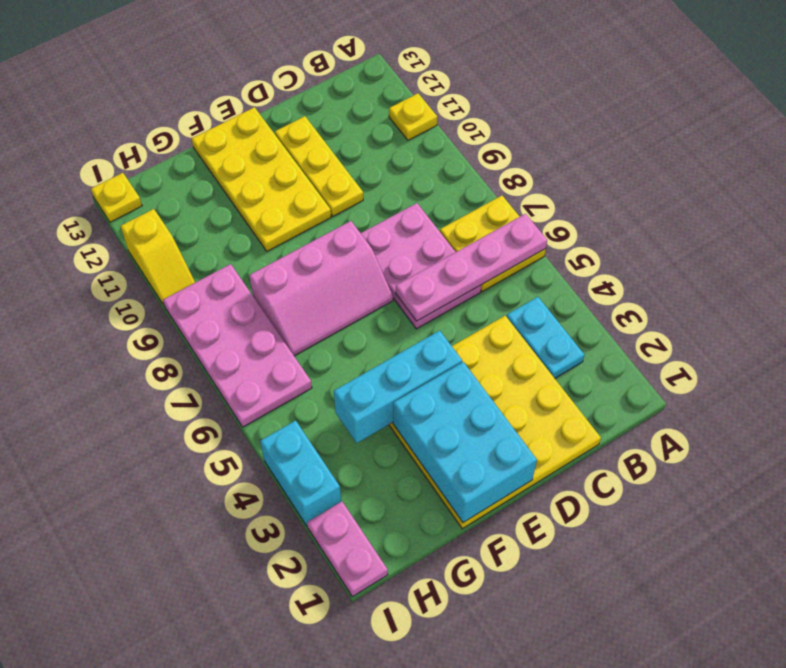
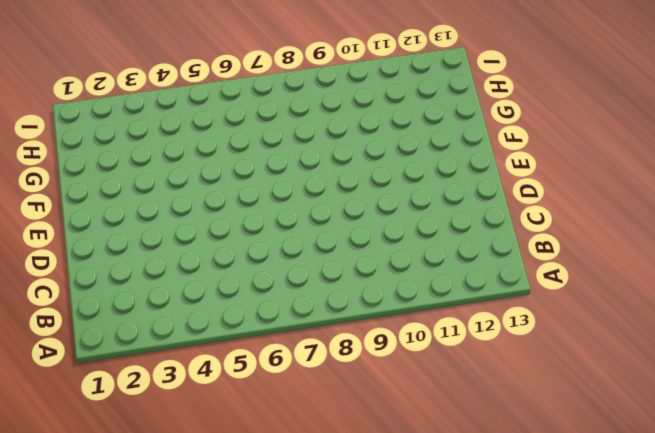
none -> yellow 2x2 plate [440,196,546,292]
none -> yellow 1x1 plate [389,93,437,140]
none -> cyan 1x2 plate [507,297,585,378]

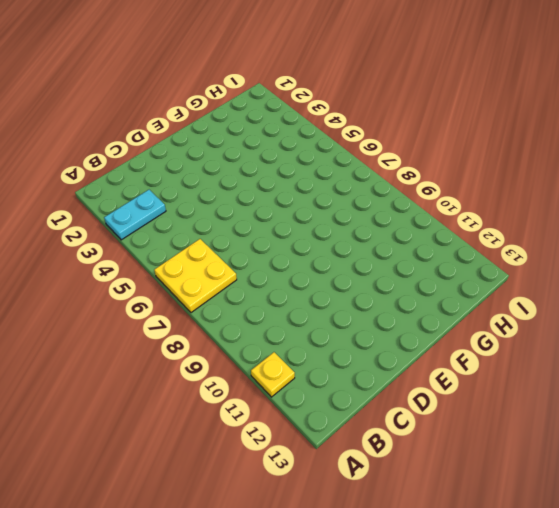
cyan 1x2 plate [104,190,166,240] -> cyan 1x2 plate turned to [507,297,585,378]
none -> yellow 4x4 plate [389,316,601,529]
none -> pink 2x3 plate [361,203,481,329]
none -> yellow 1x3 plate [275,116,363,216]

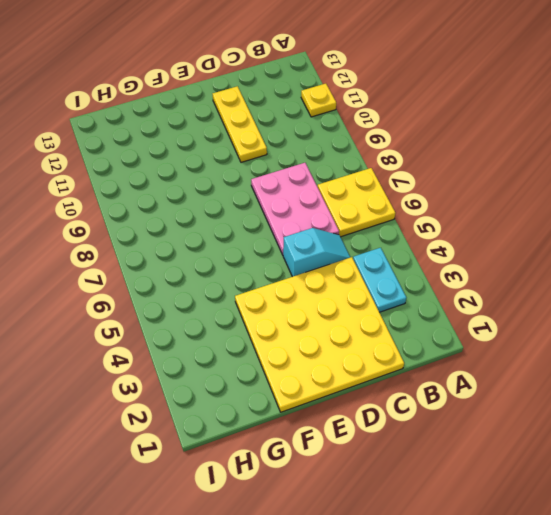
cyan 1x2 slope [283,228,350,277] -> none
none -> pink 2x3 slope [249,221,393,356]
none -> yellow 2x4 plate [192,107,331,251]
none -> pink 2x4 plate [163,264,312,427]

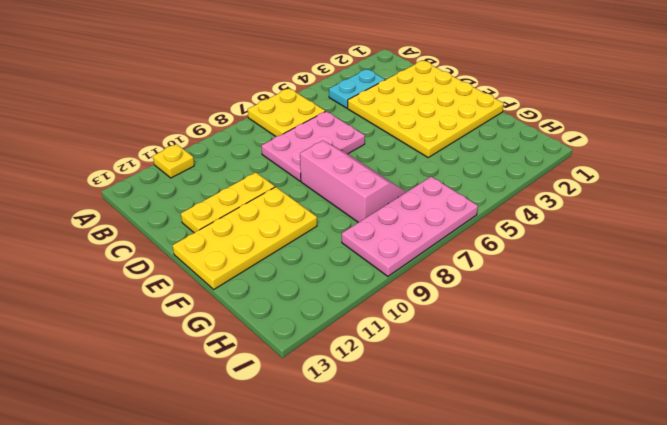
none -> pink 1x2 plate [307,501,388,597]
none -> cyan 1x2 brick [260,421,341,526]
none -> yellow 1x2 slope [121,209,195,305]

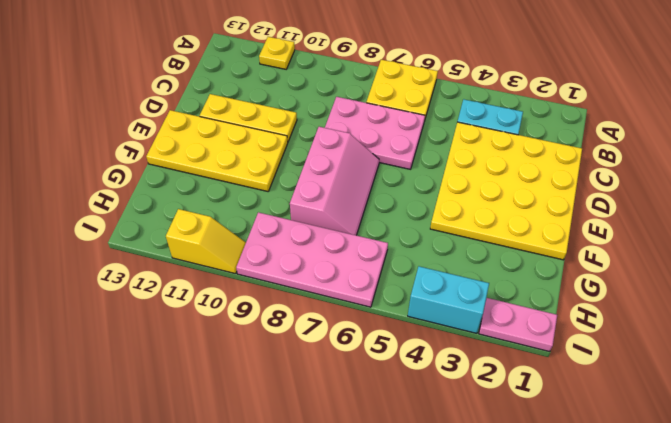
none -> yellow 1x1 plate [91,173,142,222]
none -> pink 1x4 plate [396,214,547,321]
none -> cyan 2x3 brick [393,362,537,522]

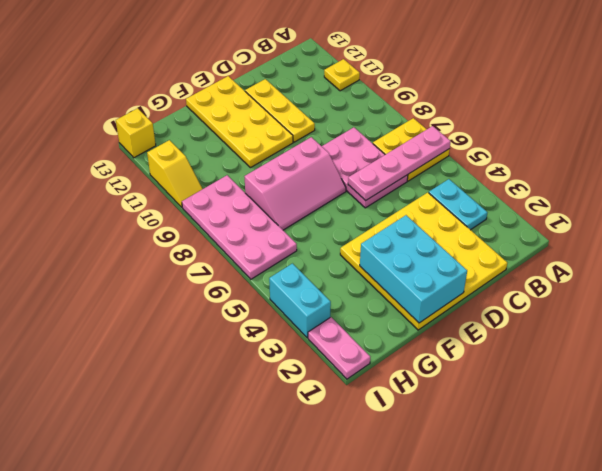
yellow 1x1 brick [116,108,156,158] -> yellow 1x1 plate [91,173,142,222]
none -> cyan 1x3 brick [334,330,462,443]

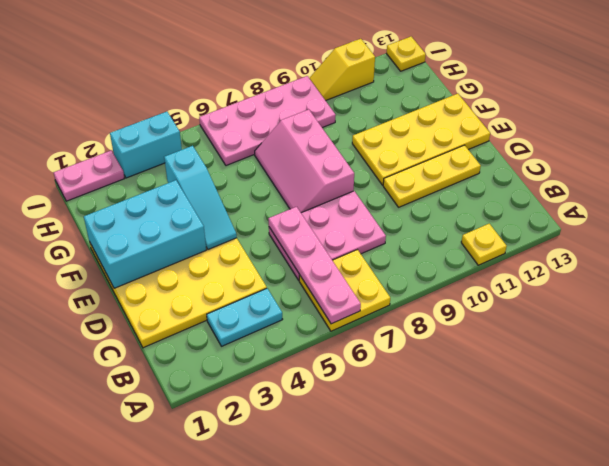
cyan 1x3 slope [164,146,237,249] -> cyan 1x3 brick [334,330,462,443]

